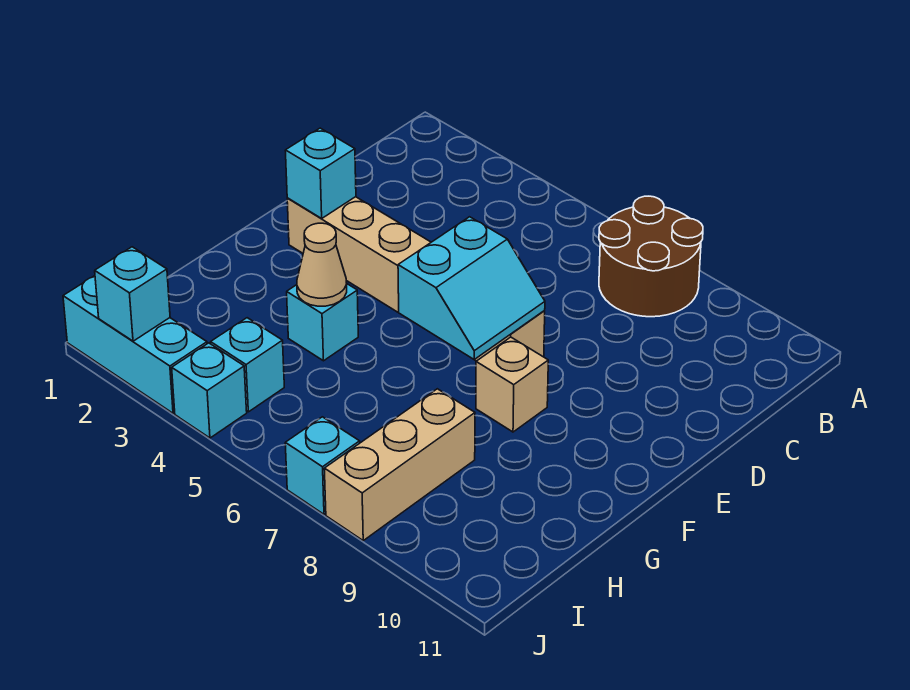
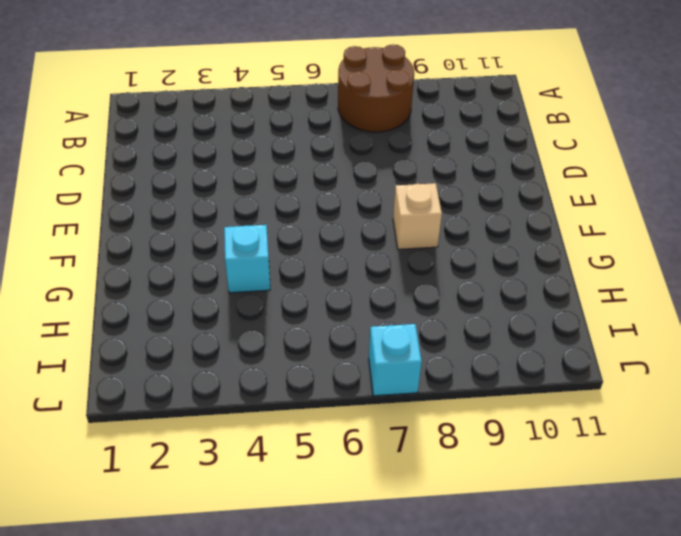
none -> tan 1x6 brick [287,197,545,361]
none -> tan 1x3 brick [324,389,475,540]
none -> cyan 1x1 brick [211,318,284,412]

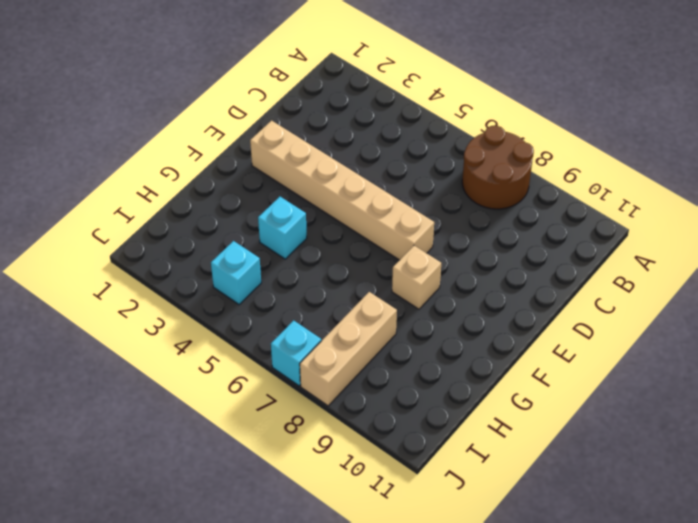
none -> cyan 1x3 brick [63,276,207,413]
none -> cyan 1x1 brick [172,343,247,438]
none -> cyan 1x1 brick [285,128,356,218]

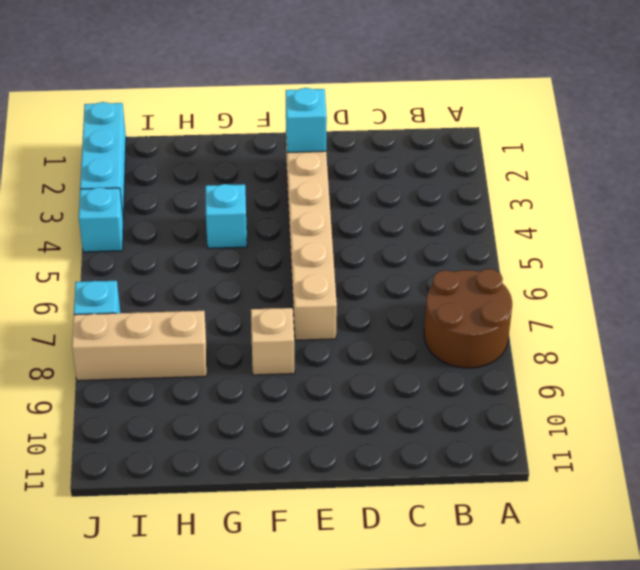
none -> cyan 1x1 brick [211,318,284,412]
none -> cyan 2x2 slope [398,217,545,360]
none -> tan 1x1 cone [297,223,347,306]

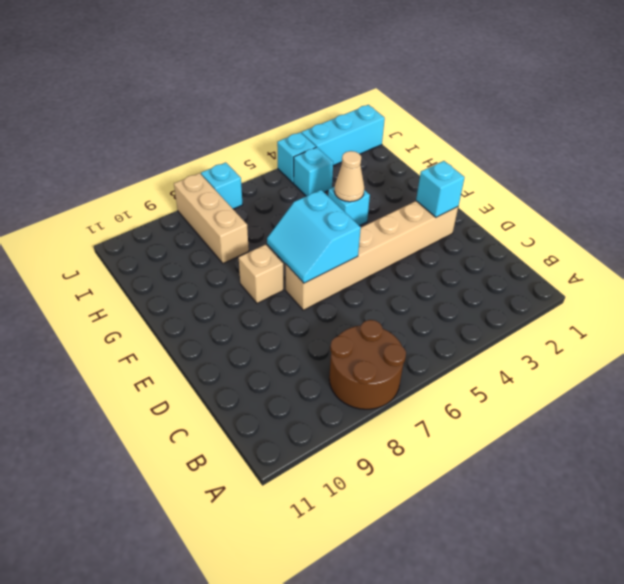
none -> cyan 1x1 brick [95,247,170,341]

